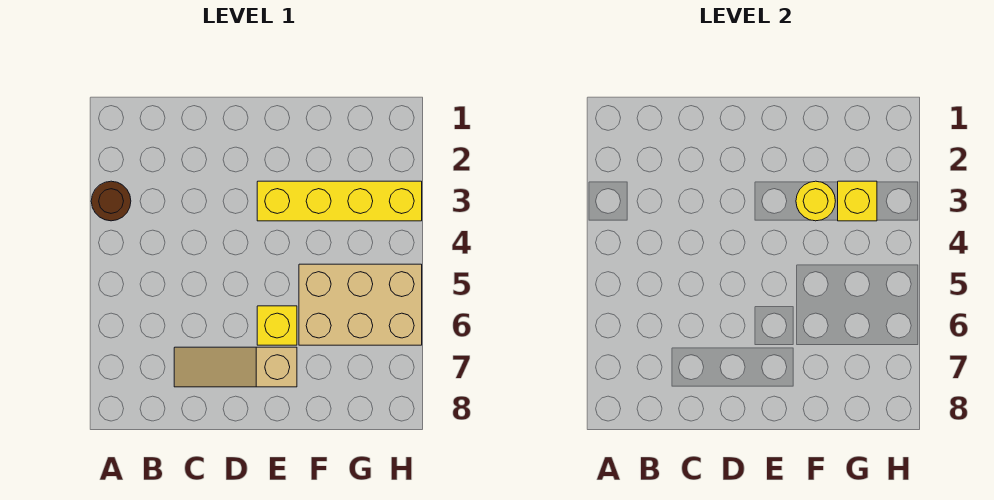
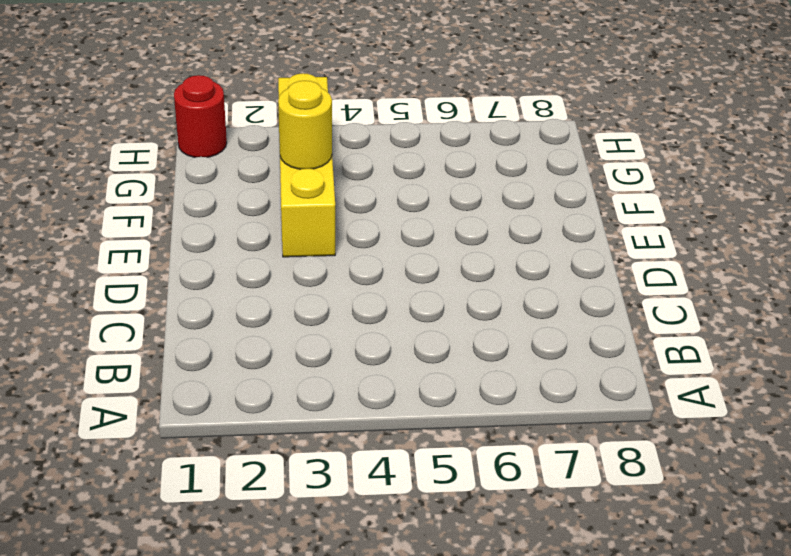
red 1x1 round brick [174,75,227,157] -> none
none -> brown 1x1 round brick [91,181,131,221]
none -> tan 1x3 slope [174,347,297,387]

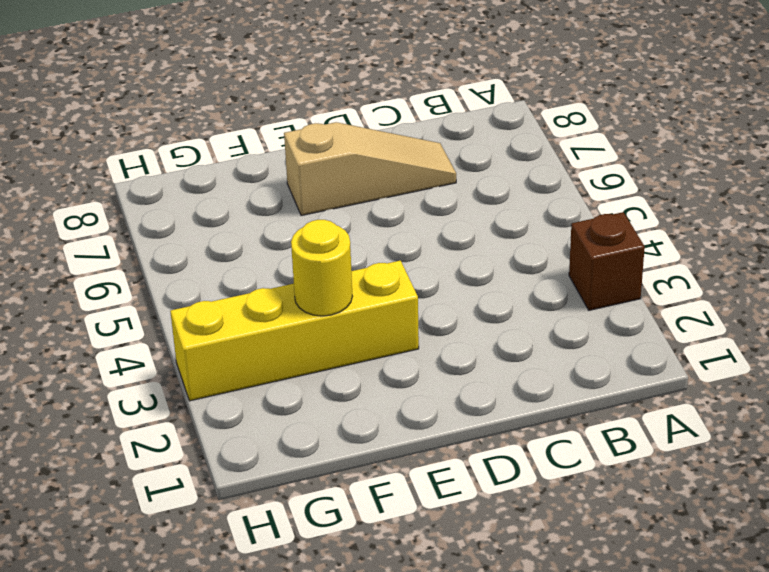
brown 1x1 brick [569,212,645,310] -> brown 1x1 round brick [91,181,131,221]
none -> yellow 1x1 brick [257,306,297,345]
none -> tan 2x3 brick [299,264,422,345]

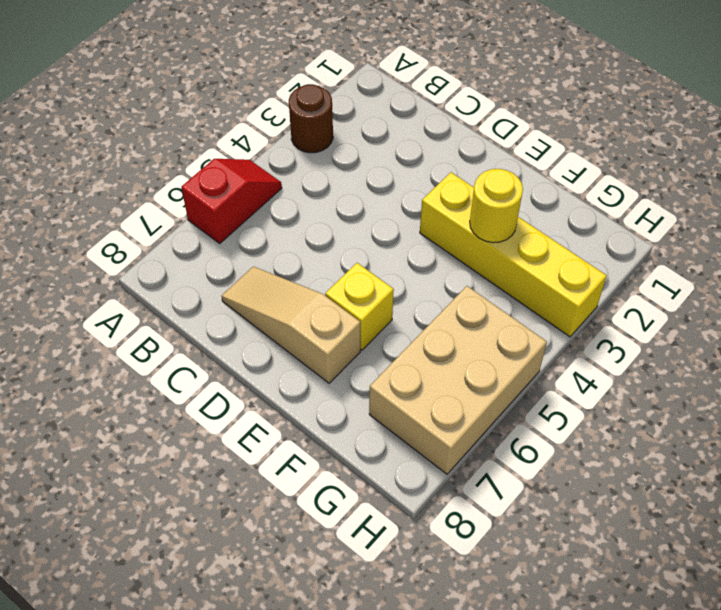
red 1x2 slope [181,159,282,243] -> none
tan 2x3 brick [369,286,547,474] -> tan 2x3 brick turned to [299,264,422,345]
none -> yellow 1x1 brick [838,181,877,221]

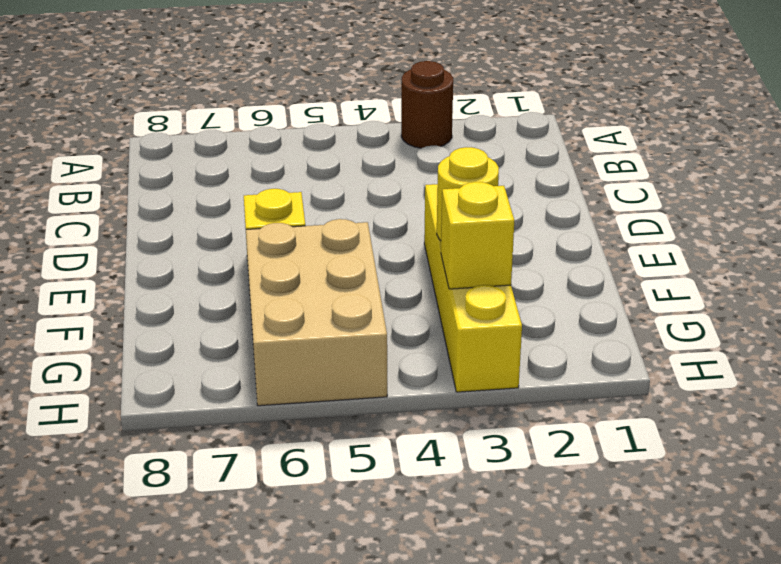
none -> tan 1x3 slope [174,347,297,387]

